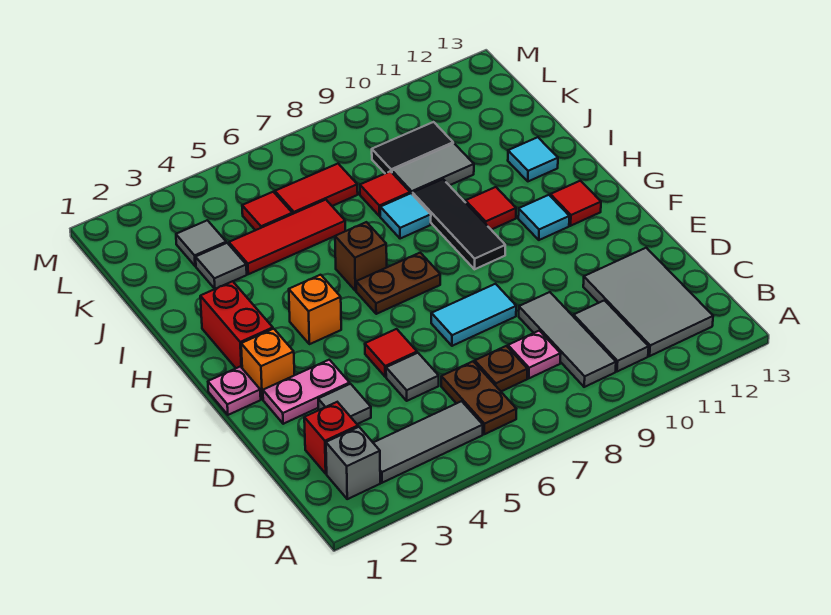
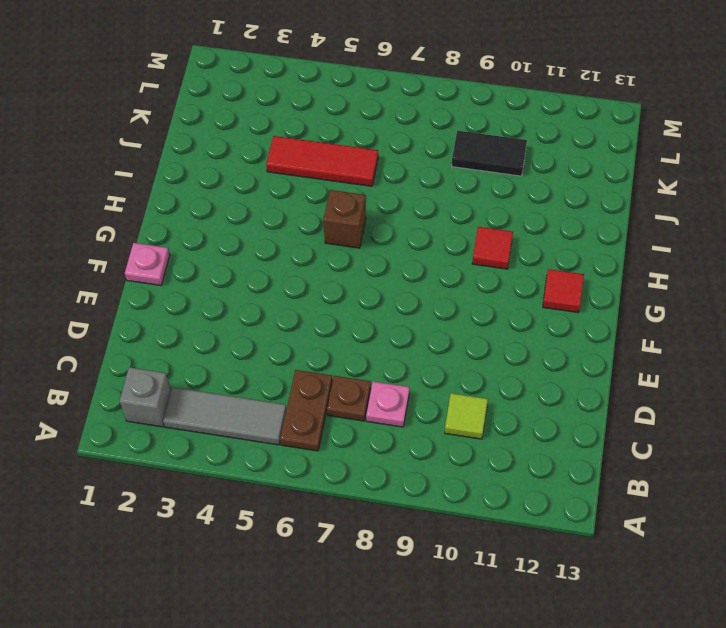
lime 1x1 tile [445,393,488,439] -> grey 1x2 tile [574,300,649,372]
none -> grey 1x3 tile [519,292,616,387]
none -> grey 2x3 tile [583,248,713,356]
none -> red 1x1 brick [304,402,358,474]
none -> grey 1x1 tile [318,384,371,424]

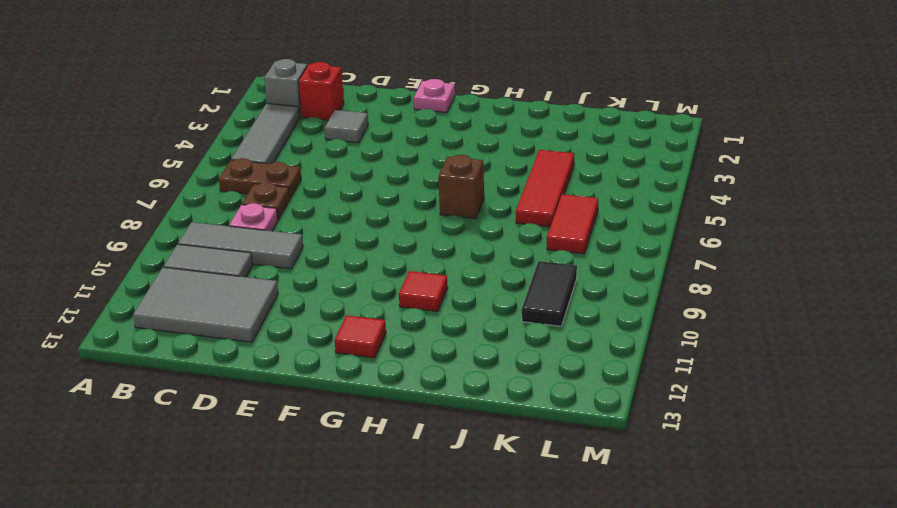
none -> grey 1x1 tile [386,353,439,401]
none -> pink 1x2 plate [263,360,350,424]
none -> red 1x1 tile [365,329,417,377]
none -> cyan 1x2 tile [431,284,516,346]

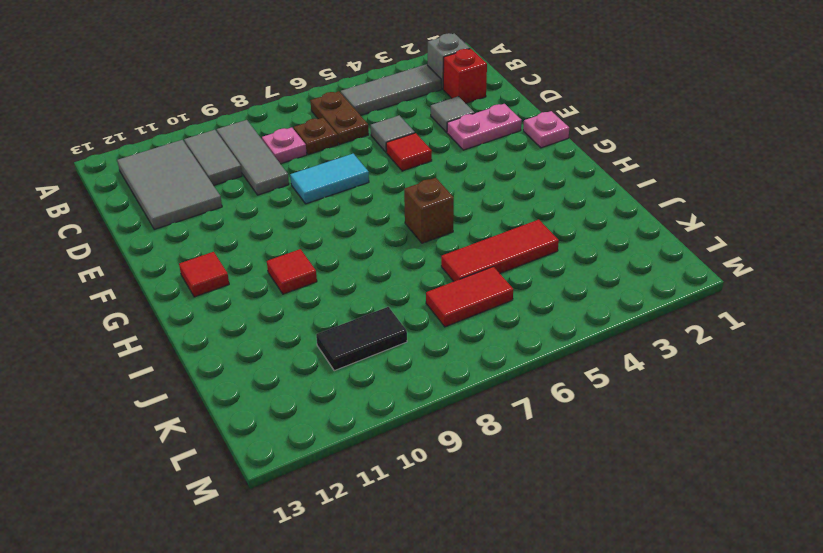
none -> orange 1x1 brick [241,329,294,399]
none -> red 1x2 brick [200,281,273,368]
none -> orange 1x1 brick [289,275,341,344]
none -> brown 1x2 plate [356,253,440,314]

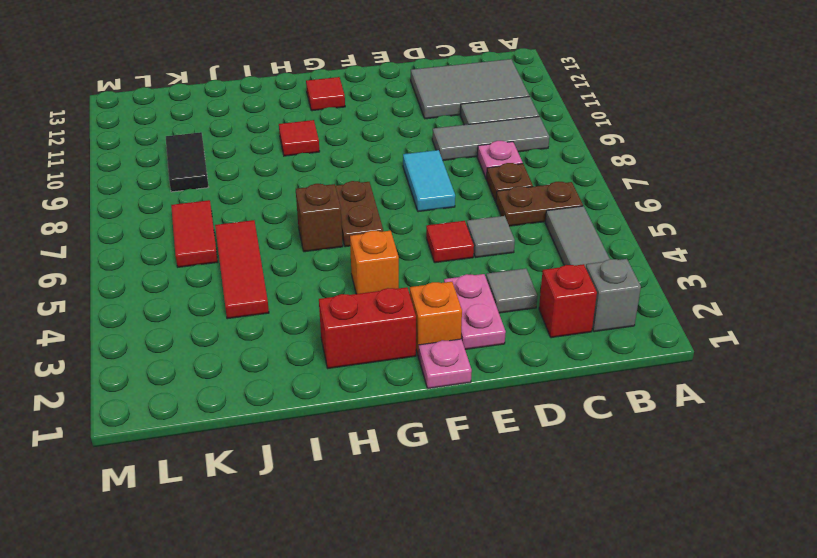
none -> black 1x3 tile [413,179,505,269]
none -> cyan 1x1 tile [518,195,569,240]
none -> cyan 1x1 tile [380,193,431,239]
none -> cyan 1x1 tile [508,137,558,181]

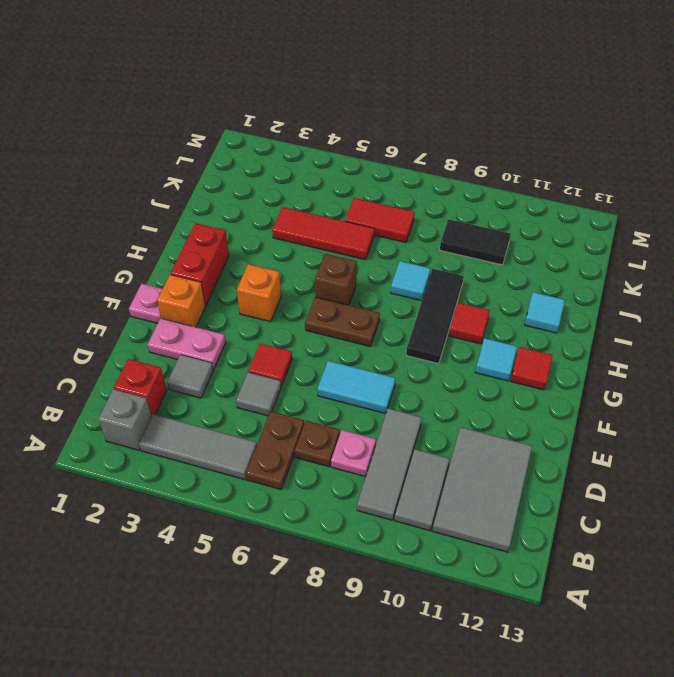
none -> grey 1x1 tile [196,243,247,289]
none -> red 1x1 tile [360,171,410,216]
none -> grey 1x2 tile [392,143,474,195]
none -> grey 1x1 tile [176,220,226,266]

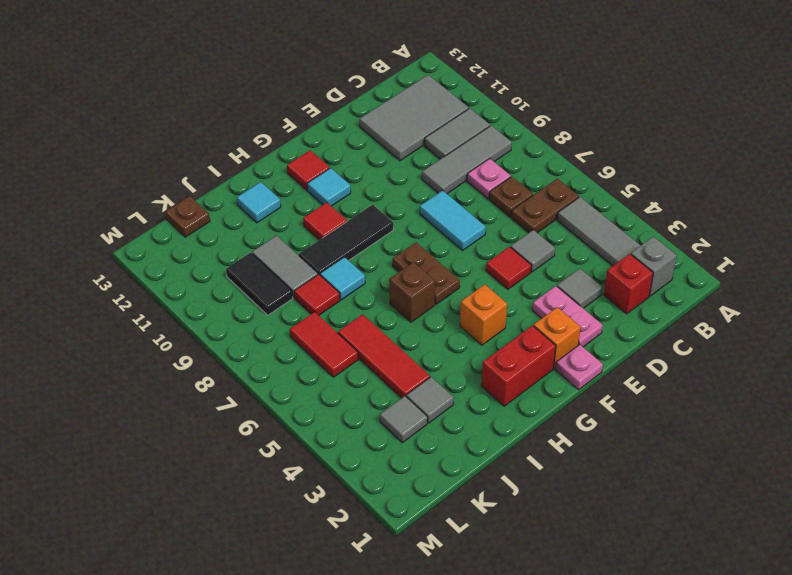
brown 1x1 plate [165,196,210,237] -> none
none -> red 1x1 tile [242,192,292,230]

